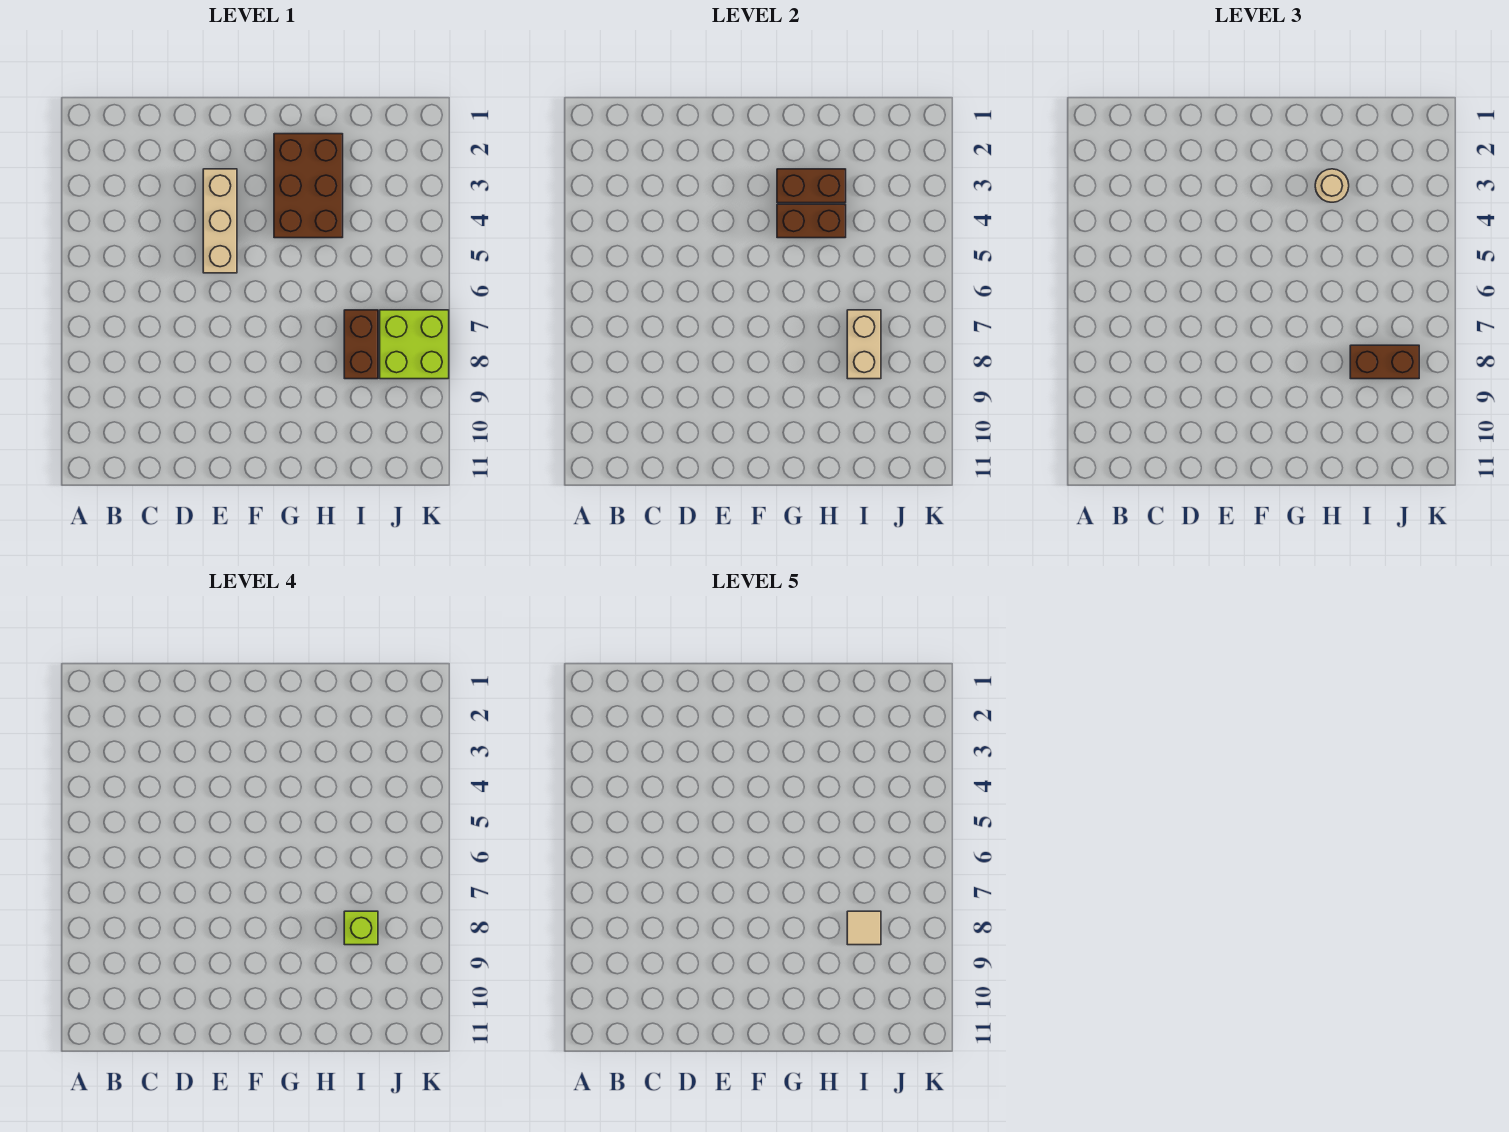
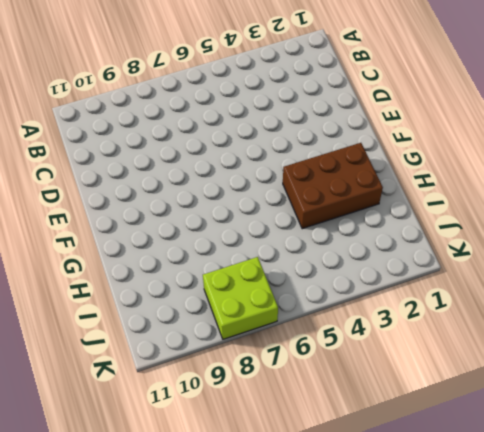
none -> tan 1x3 brick [203,169,237,273]
none -> brown 1x2 brick [344,310,378,379]

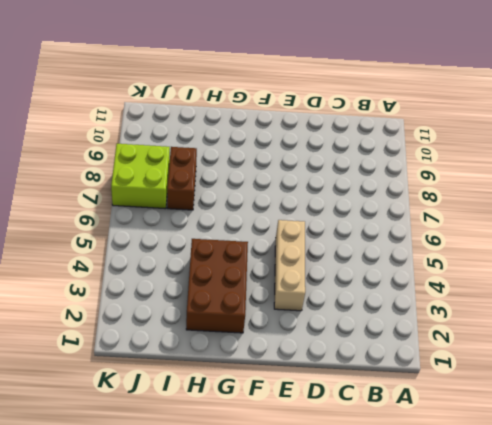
none -> brown 1x2 brick [777,169,846,203]
none -> brown 1x2 brick [777,204,846,238]

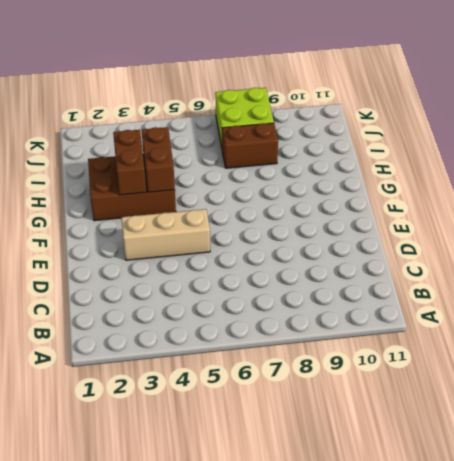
none -> tan 1x2 brick [847,310,881,379]
none -> tan 1x1 round brick [1315,169,1349,202]

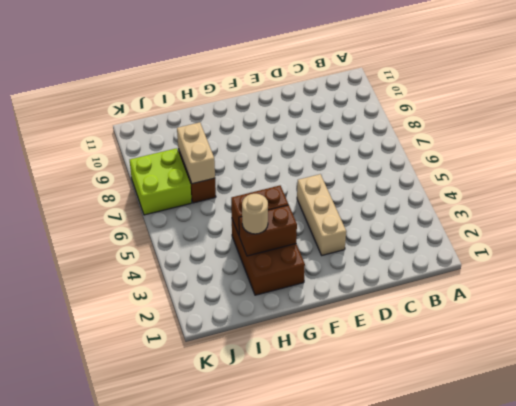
none -> brown 1x2 brick [1350,345,1419,379]
none -> lime 1x1 brick [344,911,378,945]

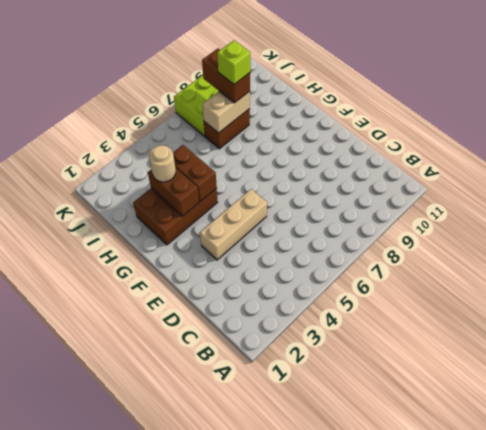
none -> tan 1x1 tile [847,911,881,945]

